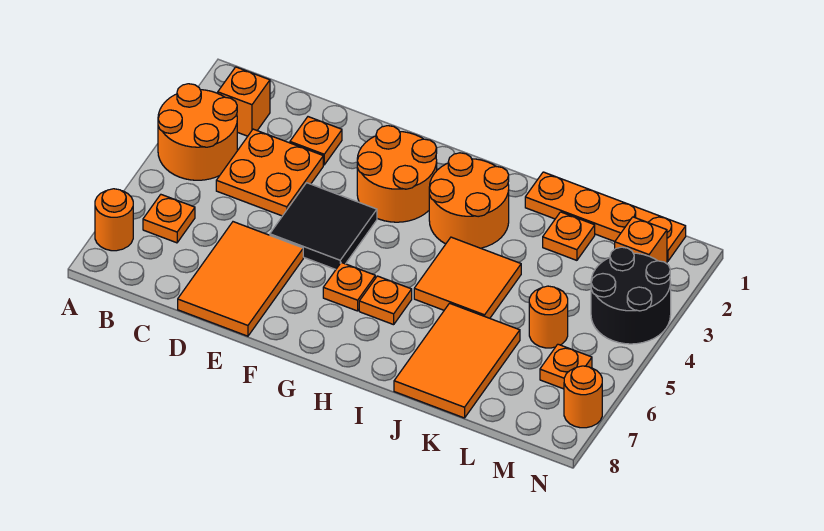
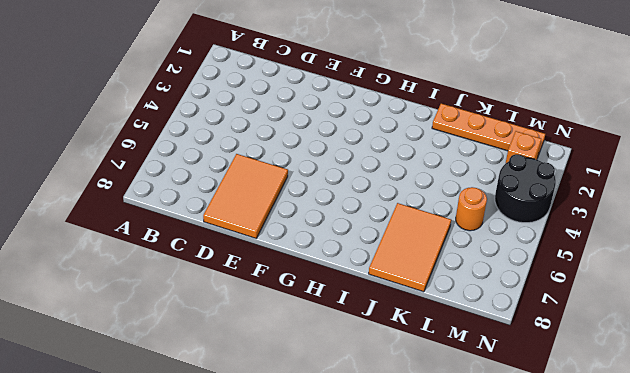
none -> orange 2x2 round brick [158,84,237,180]
none -> orange 1x1 round brick [95,189,133,251]
none -> orange 1x1 brick [218,67,270,136]

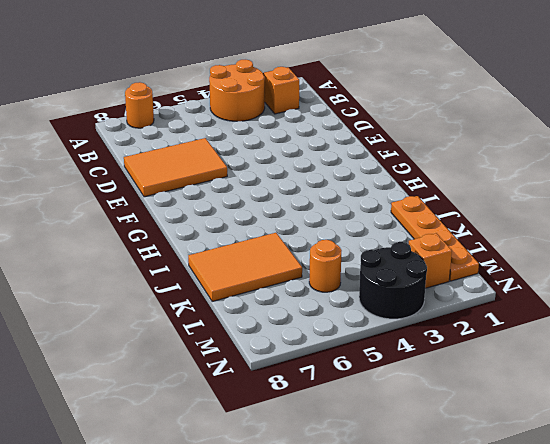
none -> orange 1x1 plate [143,195,195,243]
none -> orange 2x2 plate [216,129,323,216]
none -> orange 1x1 plate [290,117,342,165]

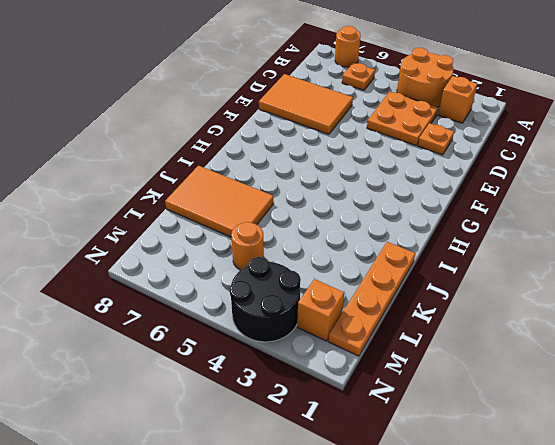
none -> black 2x2 tile [270,183,377,269]
none -> orange 2x2 round brick [357,126,437,222]
none -> orange 1x1 plate [323,262,375,311]

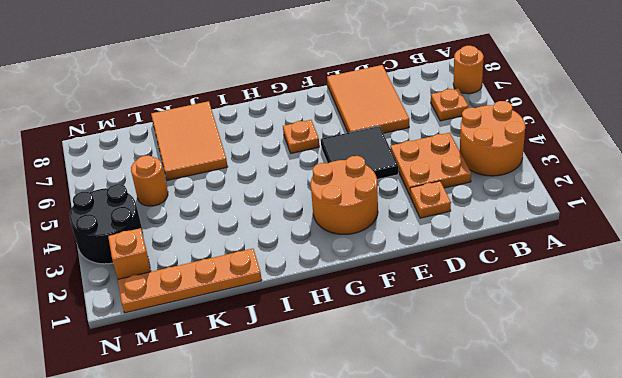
none -> orange 1x1 brick [218,67,270,136]
none -> orange 2x2 round brick [429,153,509,248]
none -> orange 1x1 plate [359,276,412,325]

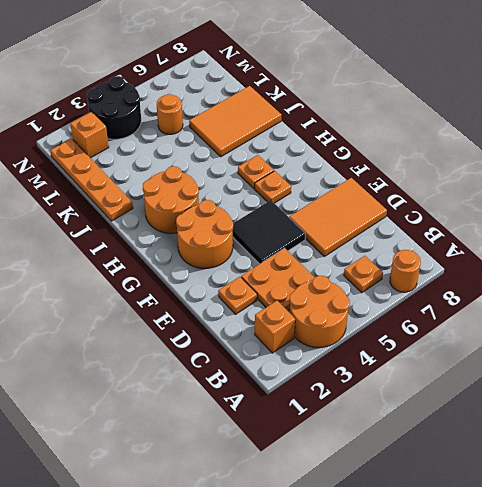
none -> orange 2x2 tile [414,237,521,318]
none -> orange 1x1 plate [543,212,595,260]
none -> orange 1x1 plate [540,344,592,389]

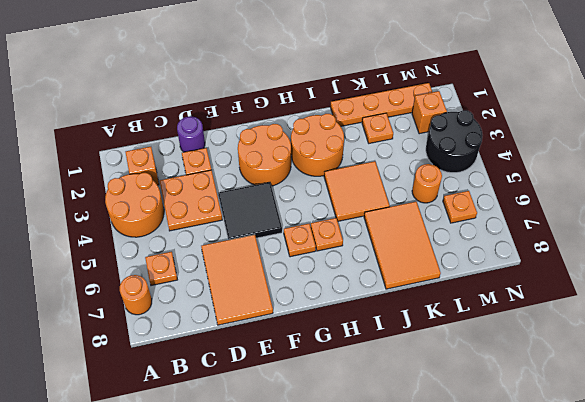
purple 1x1 round brick [177,116,205,152] -> none
none -> orange 1x1 round brick [564,366,602,428]

